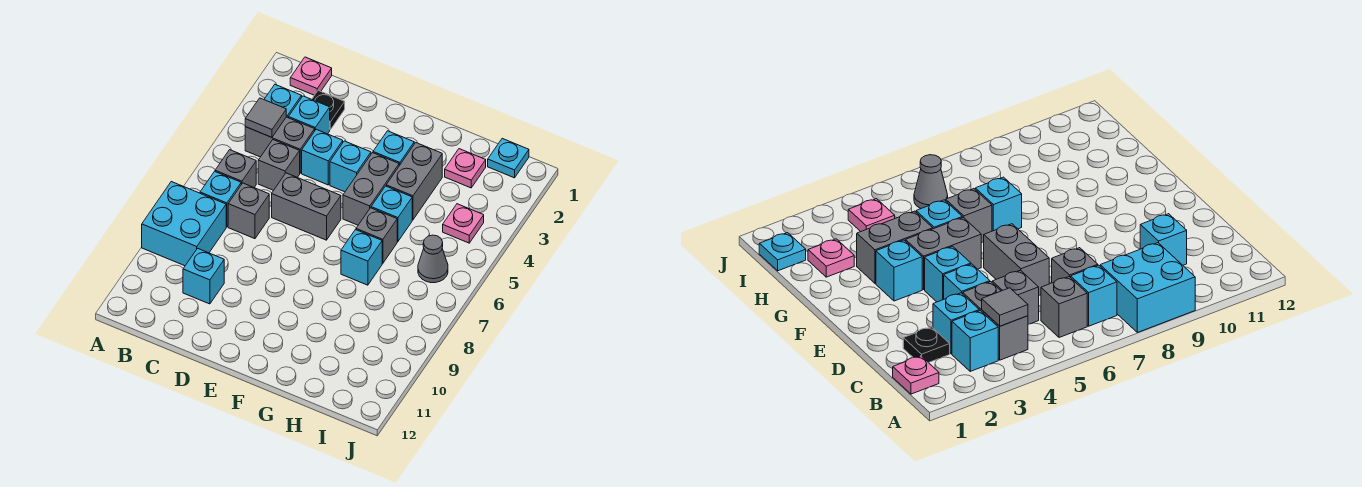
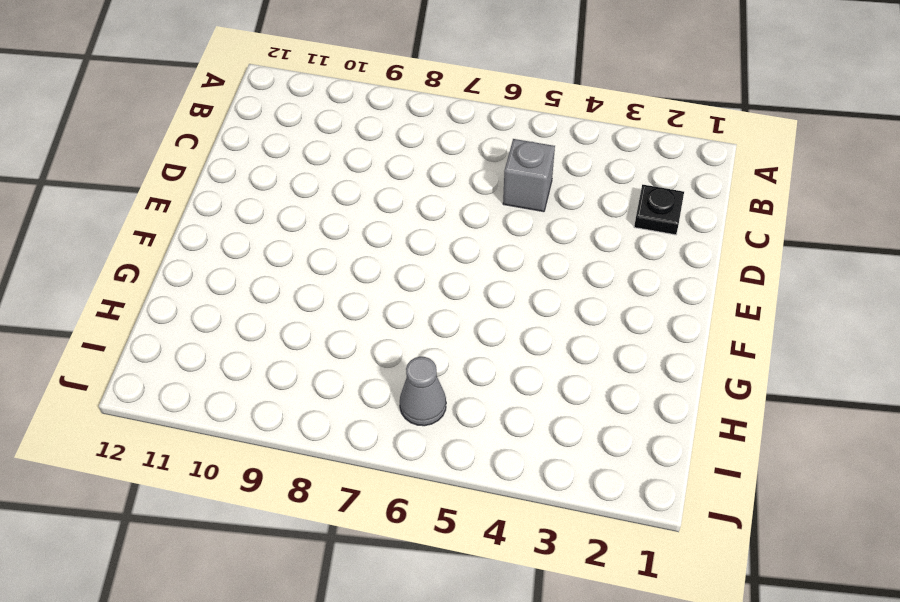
none -> cyan 2x2 brick [142,182,226,266]
none -> pink 1x1 plate [290,57,332,95]
none -> cyan 1x1 brick [264,85,302,118]

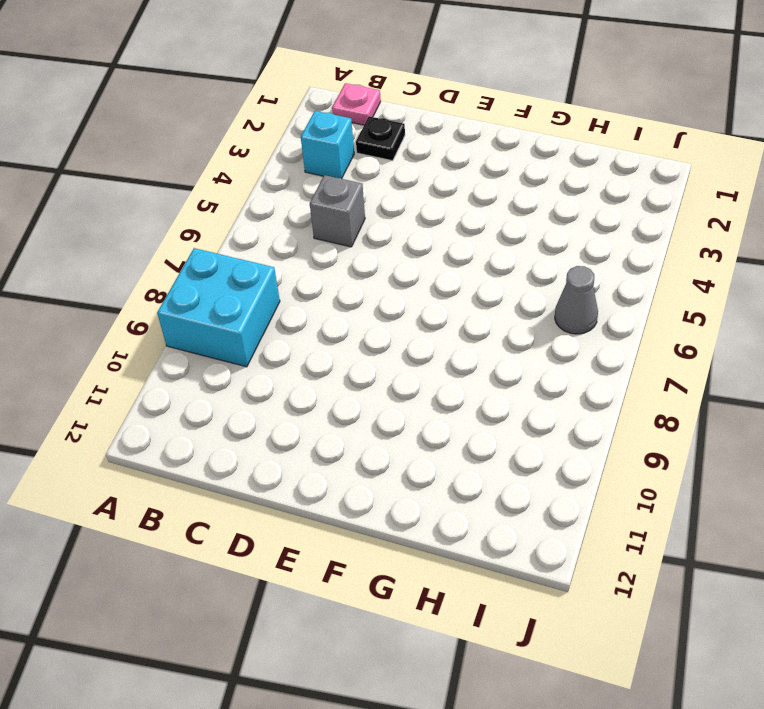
none -> grey 1x2 brick [245,117,315,173]
none -> grey 1x1 brick [215,150,256,187]
none -> cyan 1x1 brick [200,171,241,227]

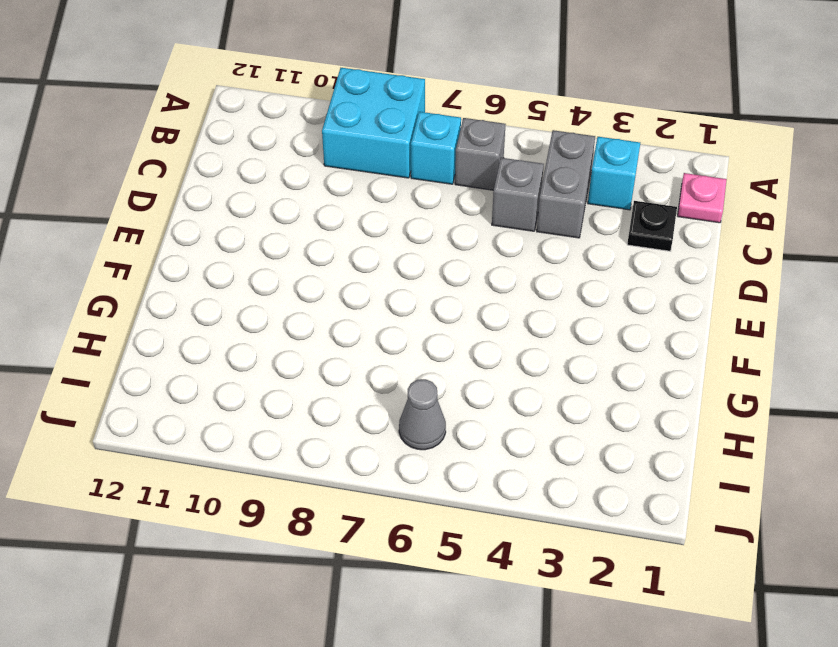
none -> cyan 1x1 brick [289,96,330,134]
none -> grey 1x1 brick [228,183,269,239]
none -> cyan 1x1 brick [183,248,224,304]

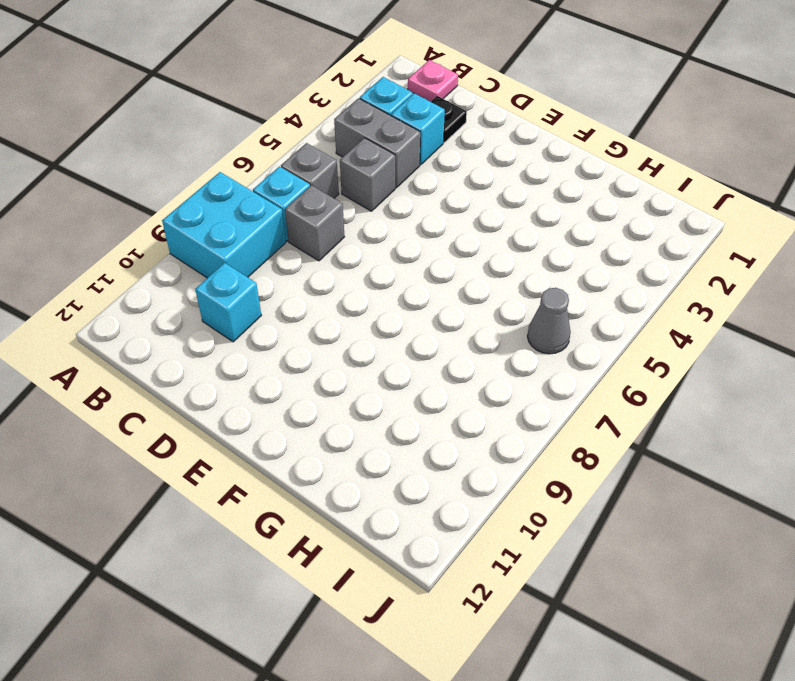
none -> cyan 1x1 brick [302,129,343,185]
none -> grey 1x2 brick [272,173,341,240]
none -> cyan 1x1 brick [330,141,371,192]

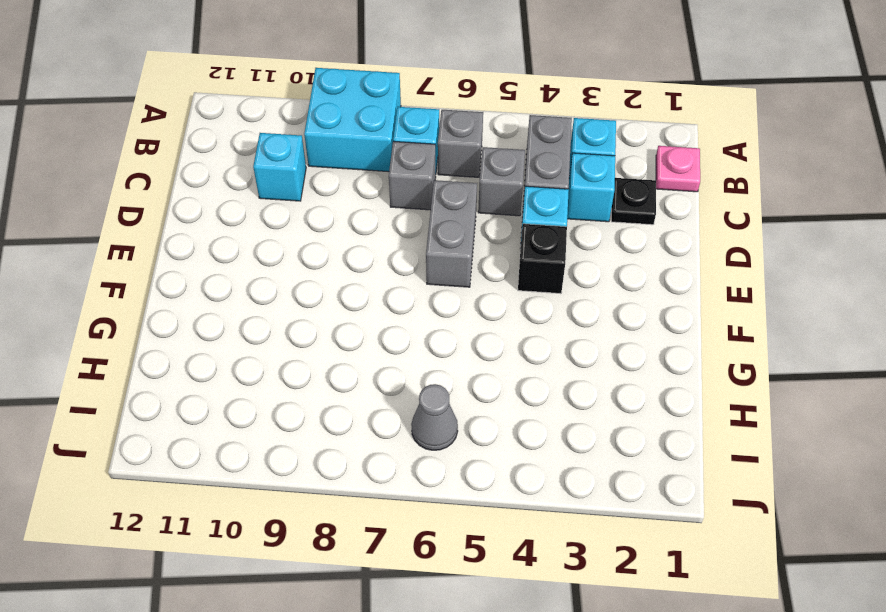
black 1x1 brick [518,224,567,294] -> cyan 1x1 brick [330,141,371,192]
none -> cyan 1x1 brick [373,131,414,166]
none -> grey 1x2 brick [343,153,399,225]
none -> grey 1x2 brick [386,143,442,220]

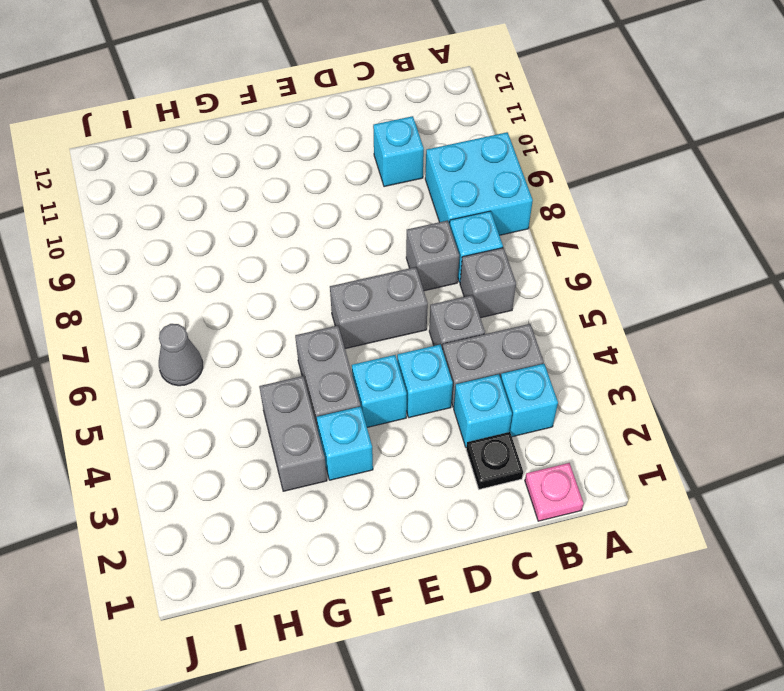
none -> cyan 1x1 brick [371,186,412,242]
none -> grey 1x1 brick [356,208,397,263]
none -> cyan 1x1 brick [341,230,382,285]

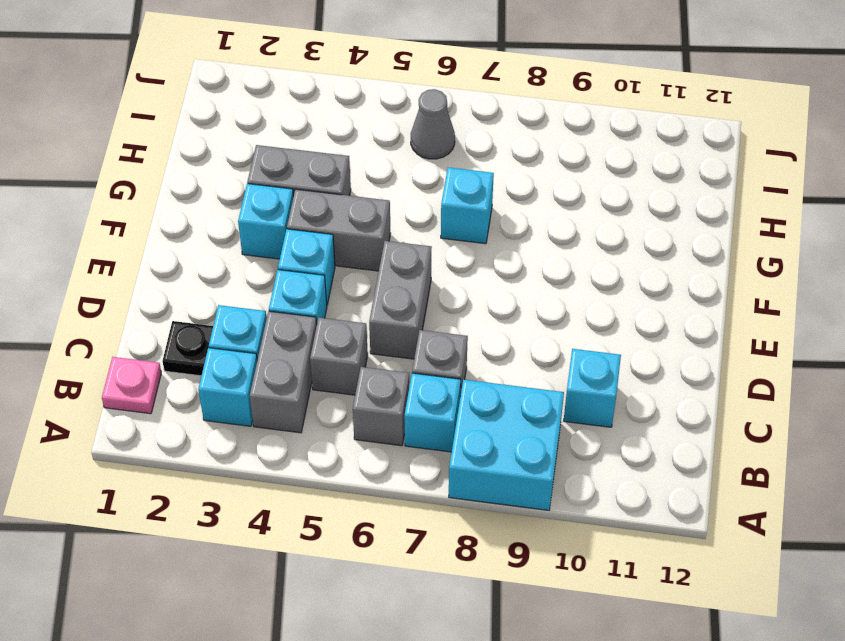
none -> cyan 1x1 brick [371,186,412,242]
none -> grey 1x1 brick [356,208,397,263]
none -> pink 1x1 plate [445,149,486,188]

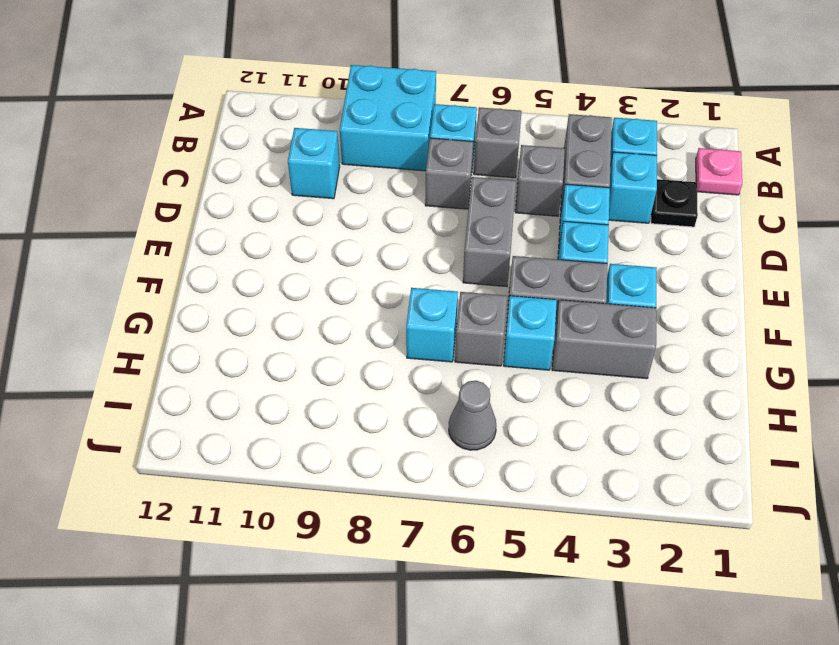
none -> pink 1x1 plate [445,149,486,188]
none -> cyan 1x1 plate [488,139,529,178]
none -> pink 1x1 plate [443,204,484,243]

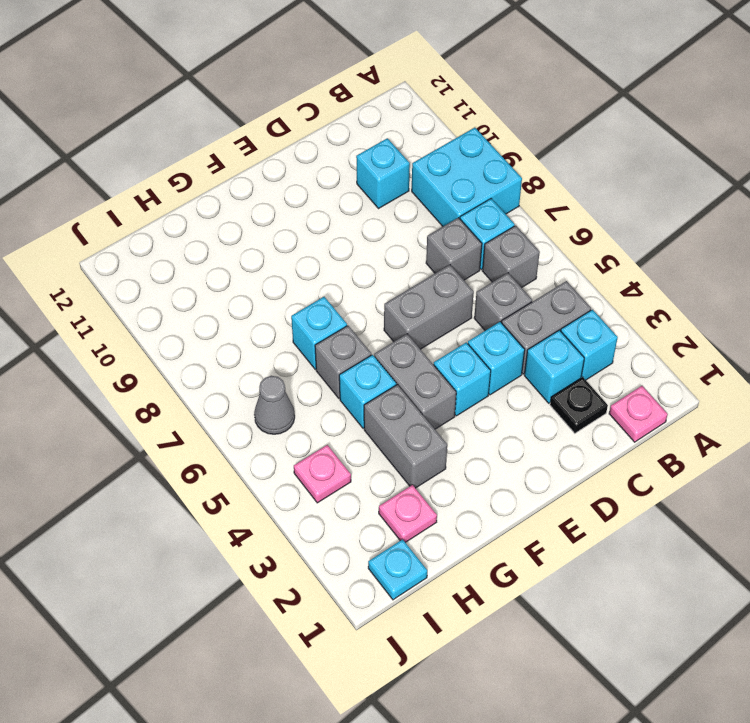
none -> cyan 1x1 brick [373,131,414,166]
none -> grey 1x1 tile [245,98,286,137]

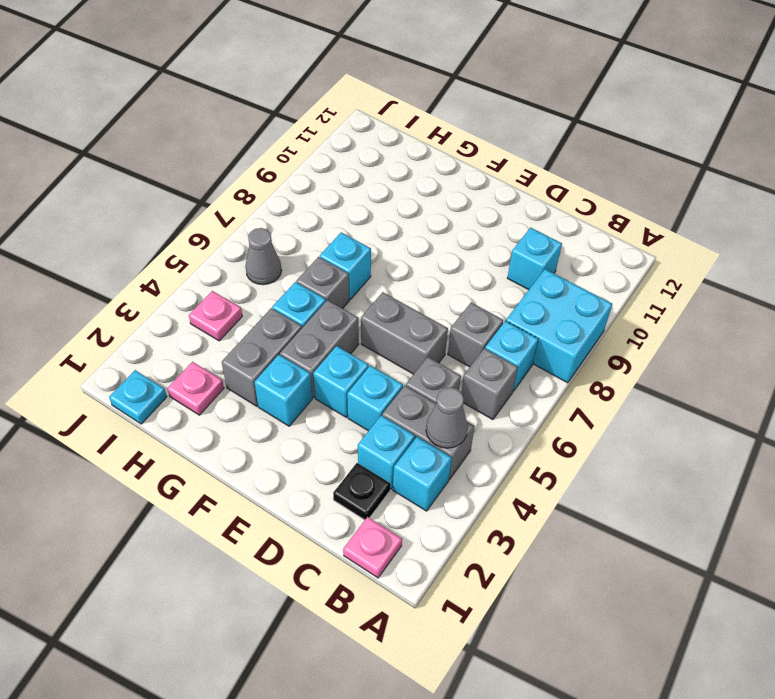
grey 1x1 cone [426,387,468,448] -> grey 1x1 tile [245,98,286,137]

